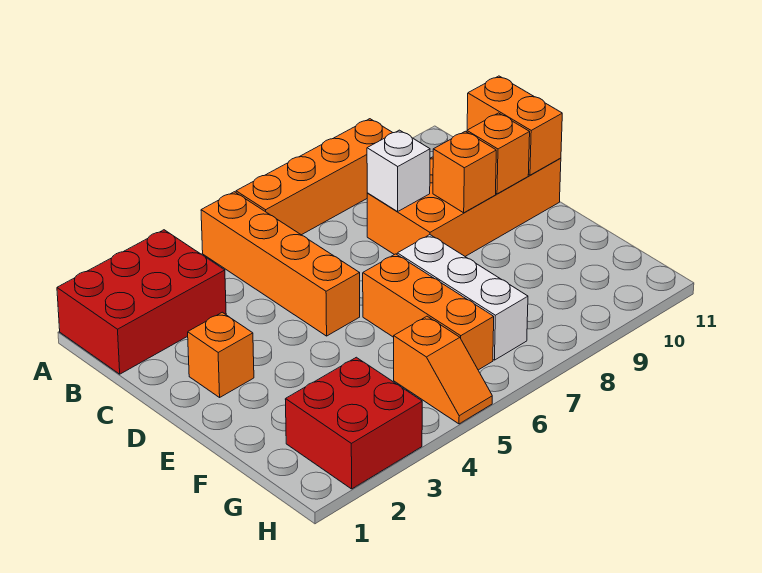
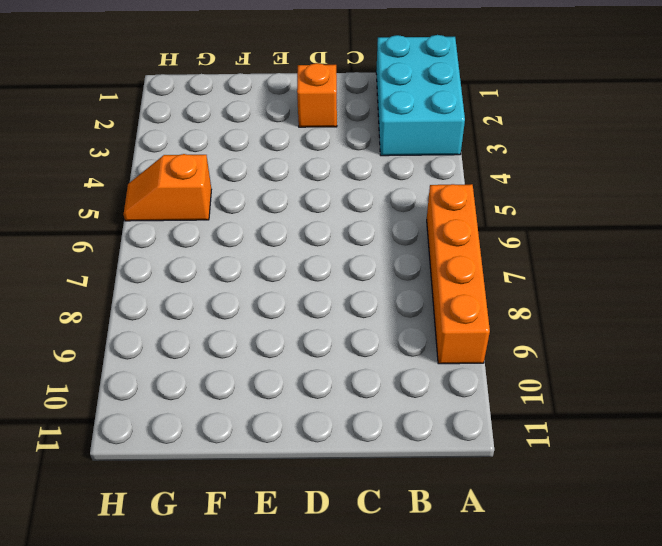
cyan 2x3 brick [376,35,465,156] -> red 2x3 brick [57,230,226,374]
none -> orange 1x4 brick [201,192,360,336]
none -> orange 2x4 brick [367,157,561,256]
none -> orange 1x3 brick [363,254,494,370]

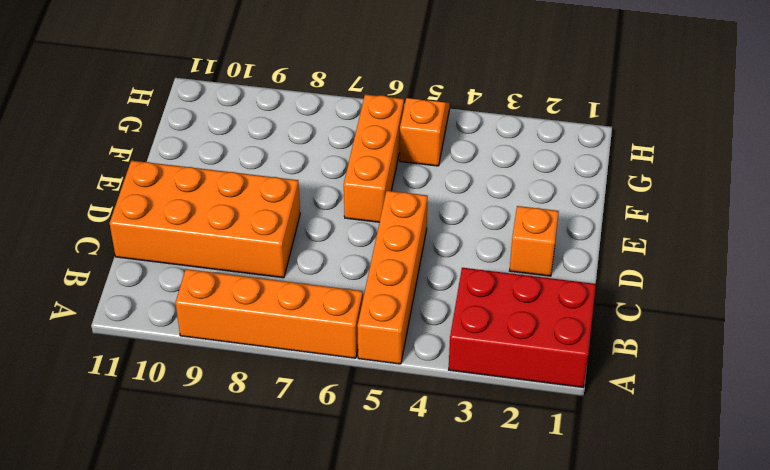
none -> white 1x3 brick [397,235,528,360]
none -> red 2x2 brick [285,357,422,489]
none -> white 1x1 brick [367,130,430,211]

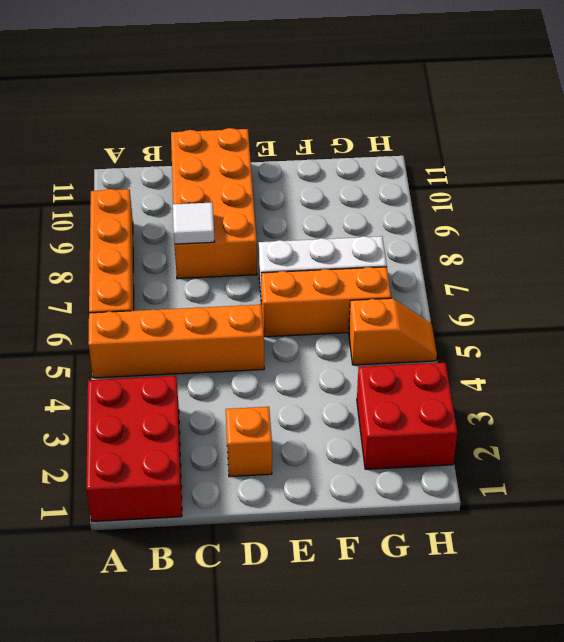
white 1x1 tile [173,203,215,244] -> white 1x1 brick [367,130,430,211]
none -> orange 1x2 brick [467,76,562,175]
none -> orange 1x1 brick [433,131,496,213]
none -> orange 1x1 brick [467,113,530,194]

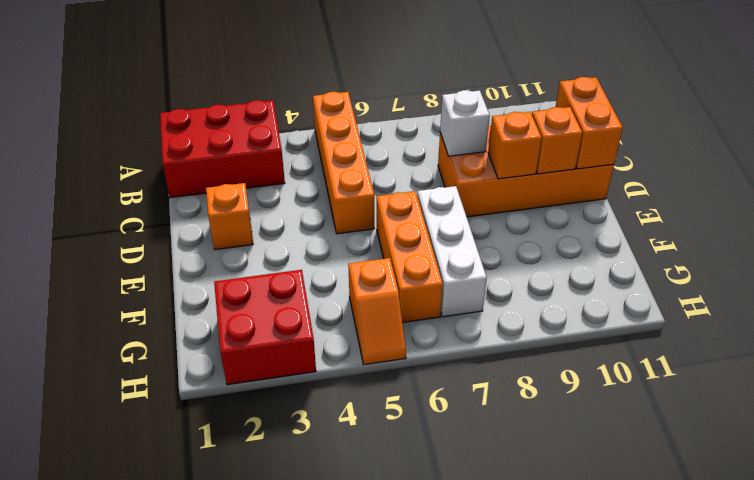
none -> orange 1x4 brick [236,119,393,235]

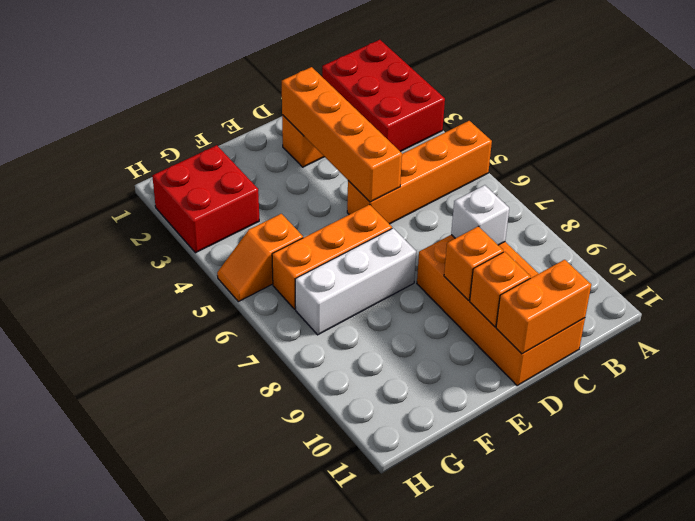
orange 1x4 brick [282,67,402,202] -> orange 1x4 brick moved to [236,119,393,235]

